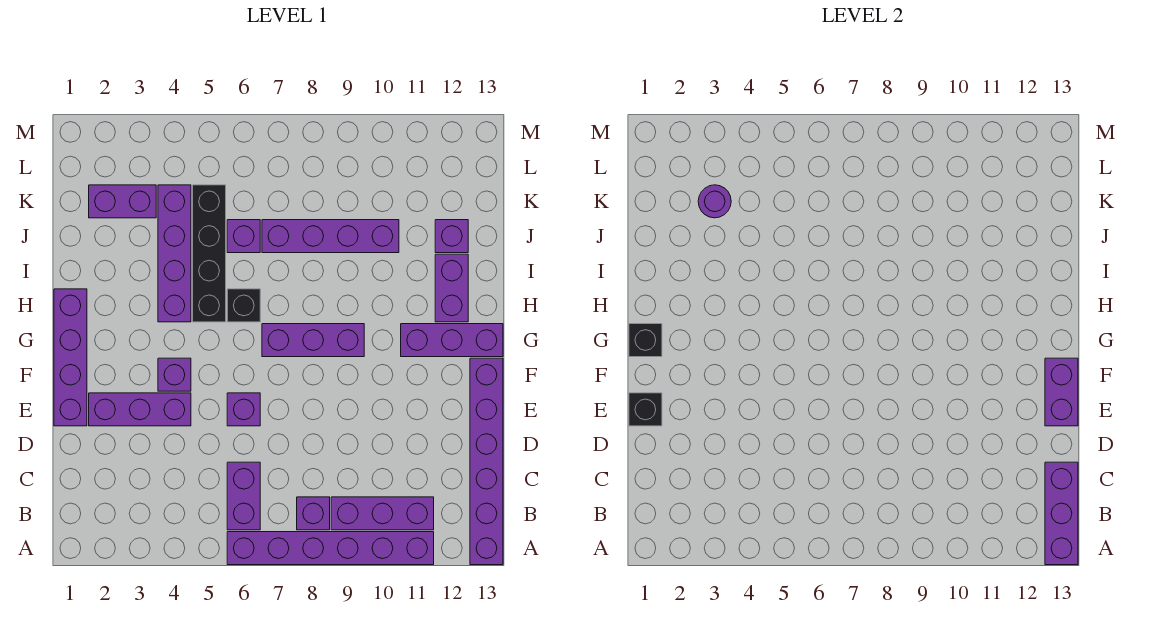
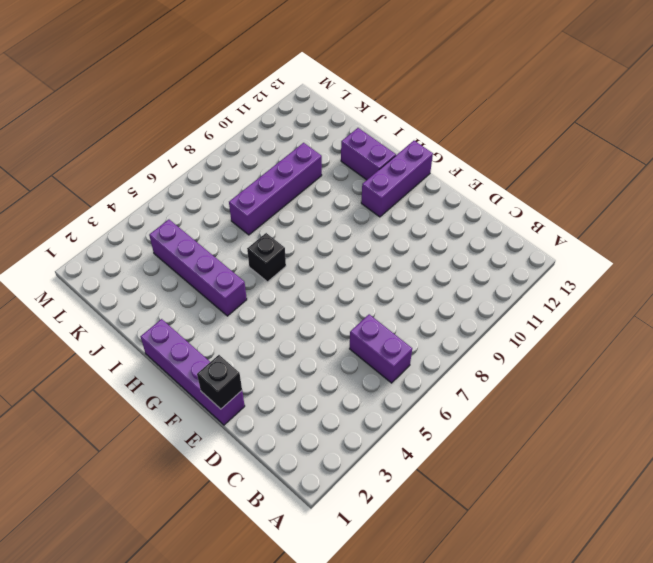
none -> purple 1x6 brick [227,532,434,565]
none -> purple 1x6 brick [470,358,503,565]
none -> purple 1x1 brick [297,497,330,530]

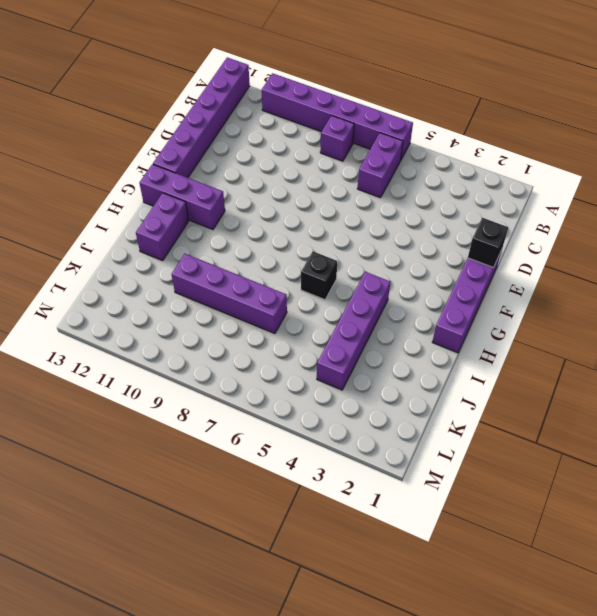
none -> purple 1x3 brick [331,497,434,530]
none -> purple 1x3 brick [89,393,191,426]
none -> purple 1x1 brick [227,393,260,426]

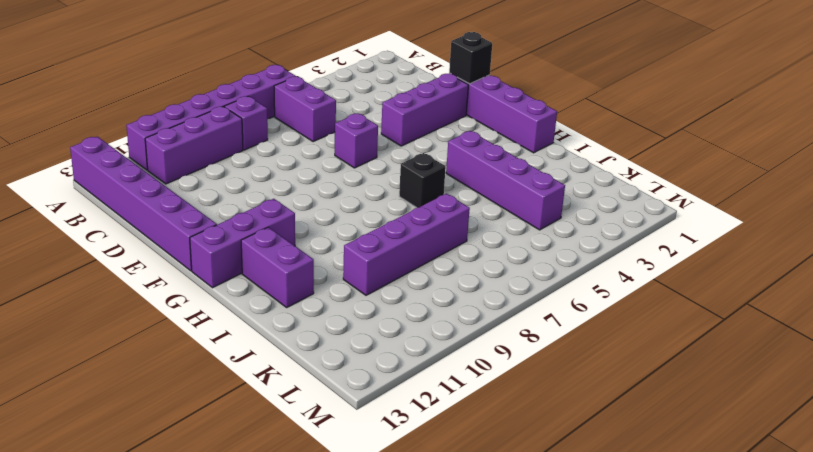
none -> purple 1x1 brick [158,358,191,391]
none -> purple 1x3 brick [262,324,364,357]
none -> black 1x4 brick [193,185,226,322]

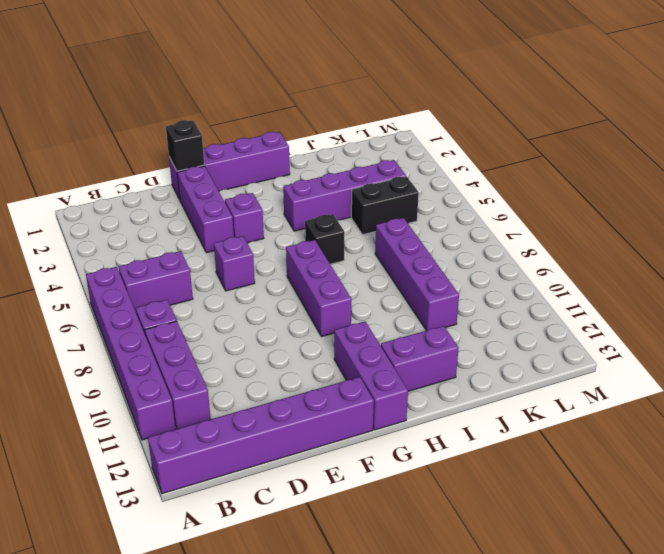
black 1x2 brick [351,176,419,235] -> black 1x4 brick [193,185,226,322]
none -> purple 1x1 brick [227,220,260,253]
none -> purple 1x1 brick [435,220,468,253]
none -> purple 1x2 brick [89,185,156,218]

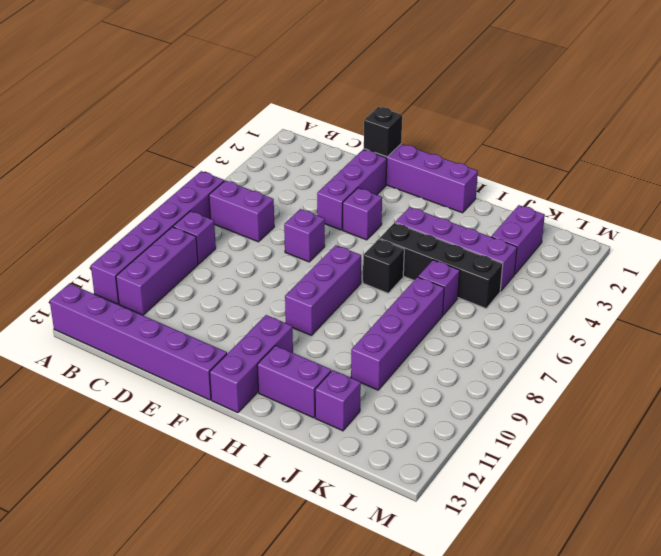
none -> purple 1x3 brick [1045,462,1078,565]
none -> purple 1x2 brick [1045,358,1078,426]
none -> black 1x1 brick [629,324,662,357]

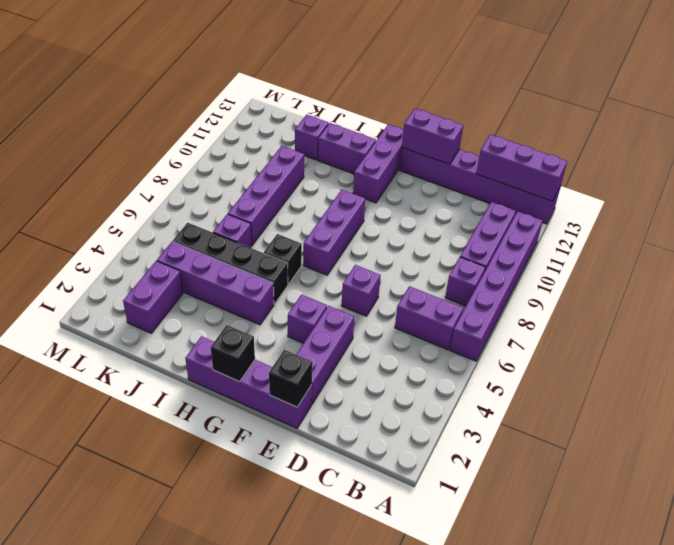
none -> purple 1x1 round brick [698,185,731,218]

